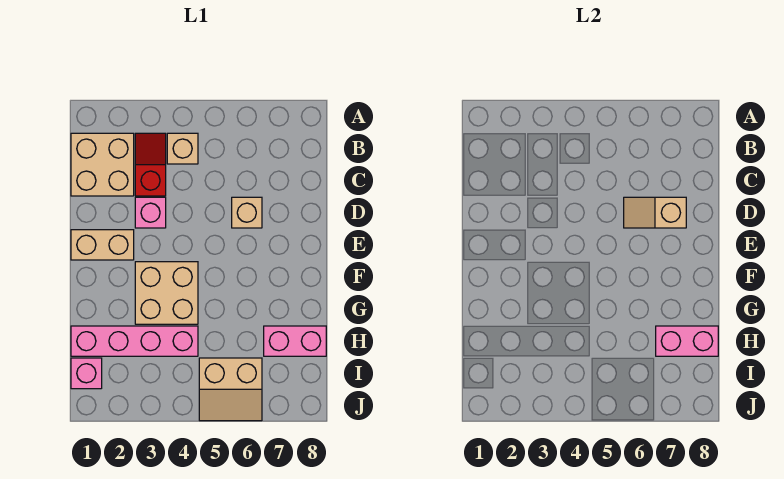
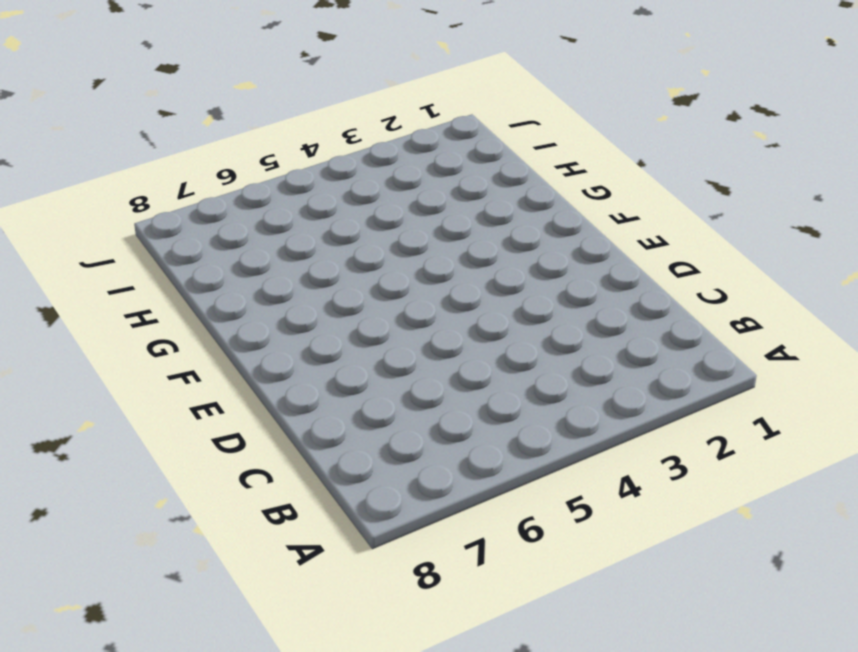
none -> tan 2x2 brick [71,133,134,196]
none -> red 1x2 slope [135,133,166,196]
none -> tan 1x1 brick [167,133,198,164]

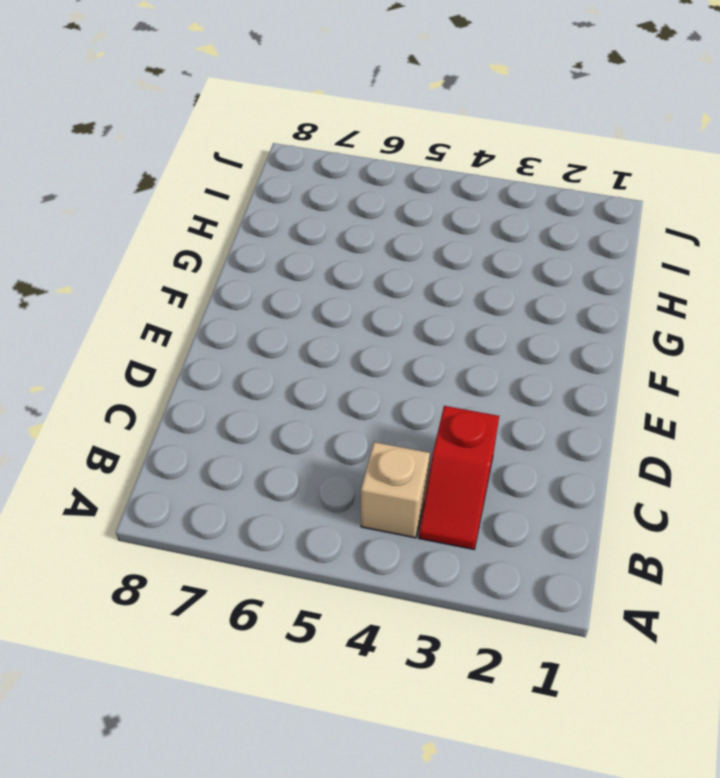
none -> tan 2x2 brick [71,133,134,196]
none -> pink 1x1 brick [135,197,166,228]
none -> tan 1x1 brick [232,197,262,228]

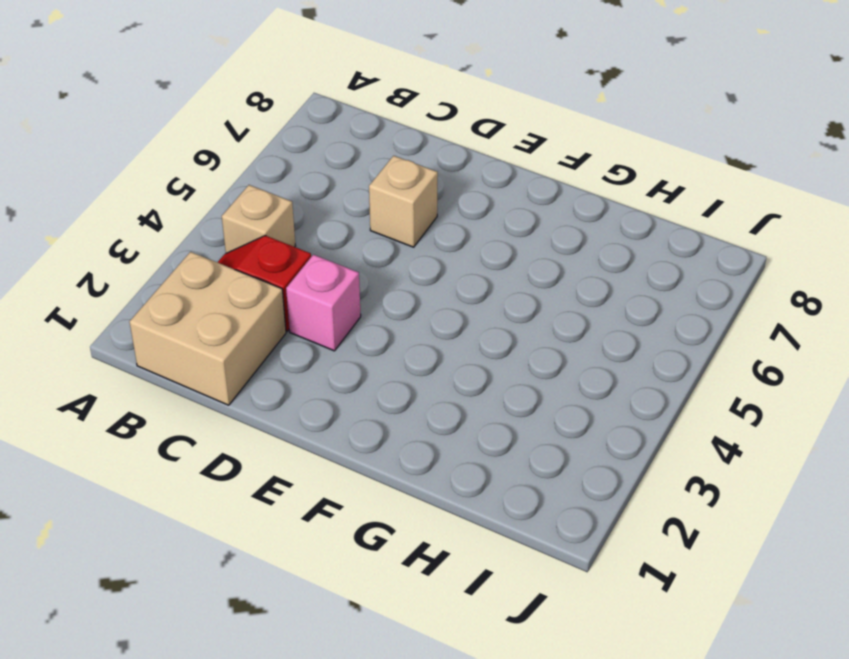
none -> tan 1x2 brick [71,230,134,260]
none -> tan 2x2 brick [135,262,198,324]
none -> pink 1x4 brick [71,326,198,356]

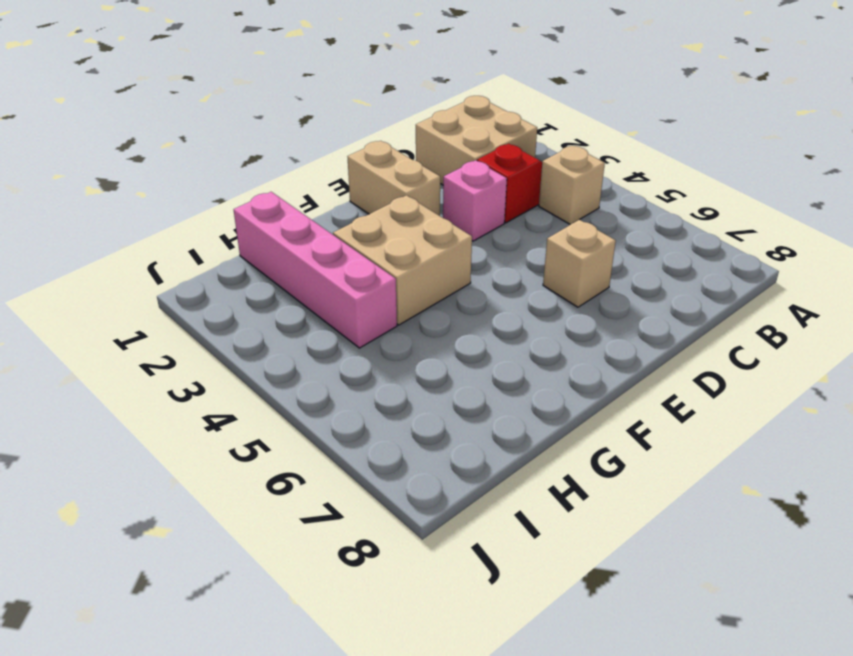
none -> pink 1x2 brick [264,326,326,356]
none -> pink 1x1 brick [71,358,102,389]
none -> tan 2x2 slope [199,358,262,421]

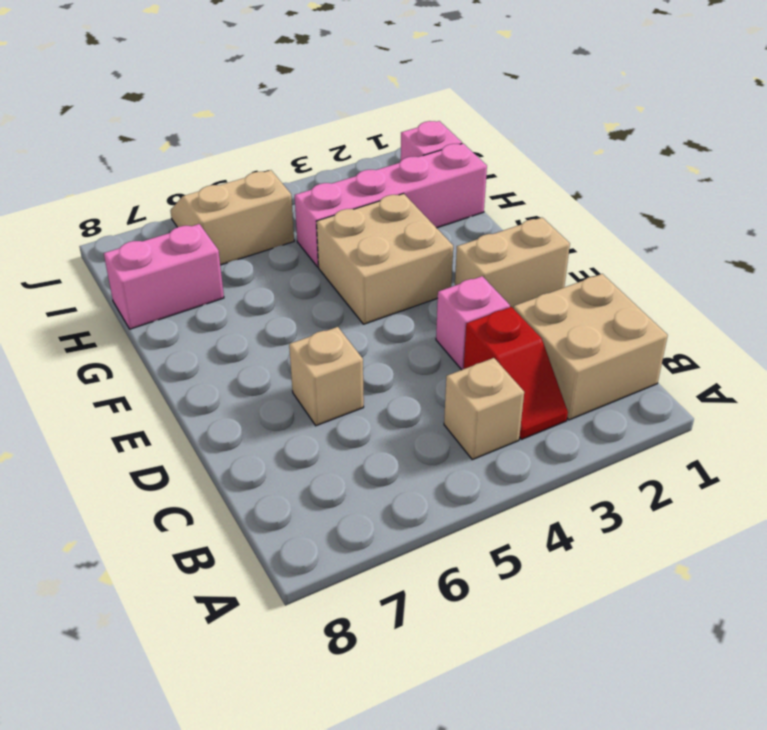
none -> tan 1x2 slope [624,197,686,228]
none -> pink 1x2 brick [656,326,718,356]

